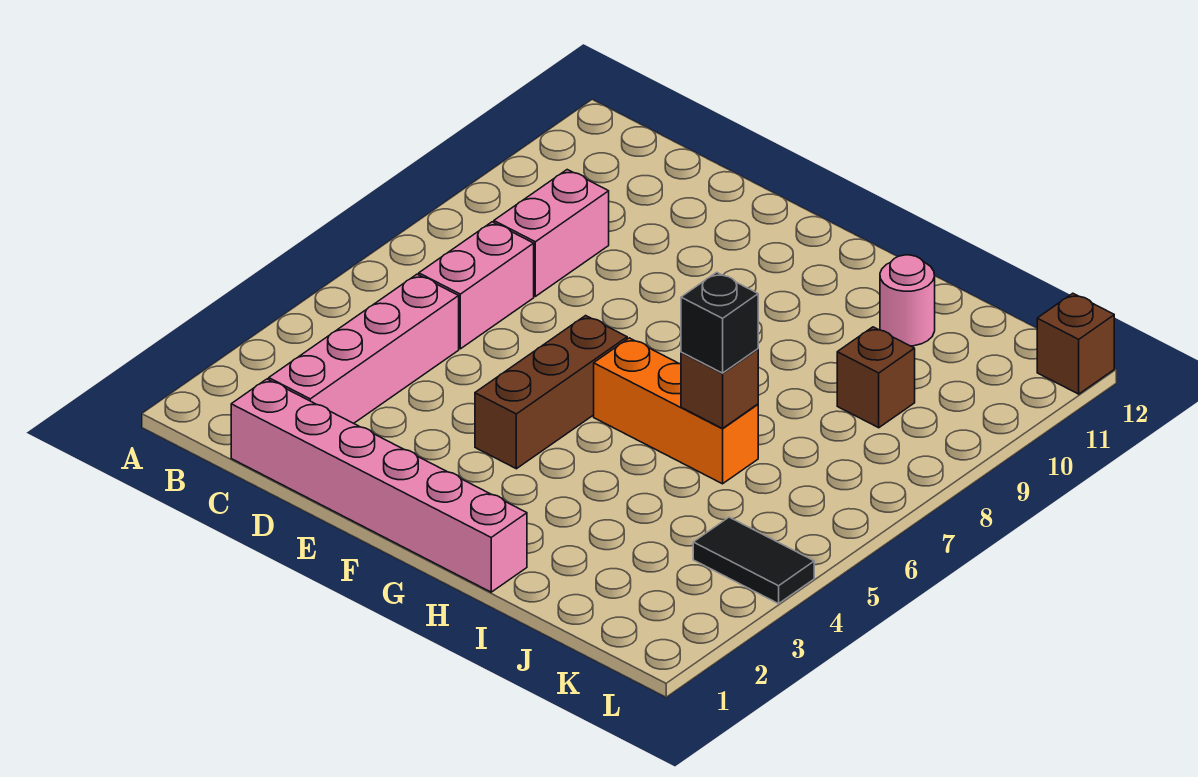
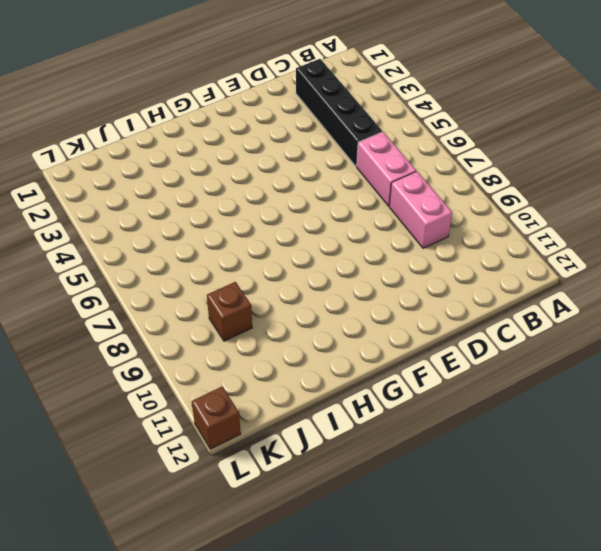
black 1x4 brick [296,59,382,166] -> pink 1x4 brick [269,274,459,423]
none -> pink 1x6 brick [231,379,527,592]
none -> brown 1x3 brick [475,316,627,469]
none -> orange 1x3 brick [594,338,758,484]

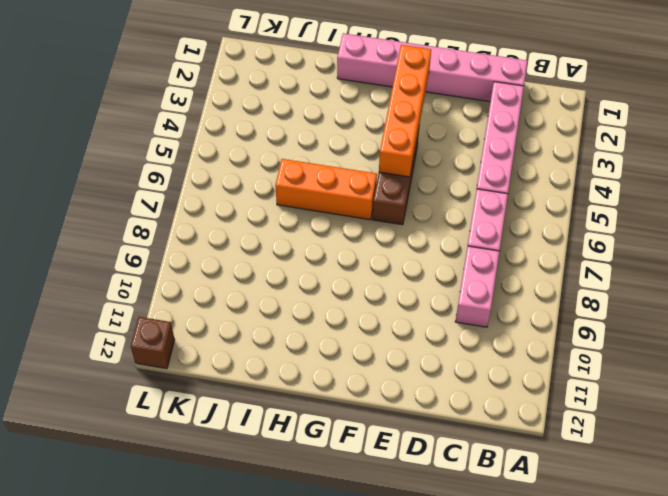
orange 1x4 brick [379,45,431,177] -> none
none -> pink 1x1 round brick [880,255,935,346]
none -> brown 1x1 brick [837,327,915,428]
none -> black 1x2 tile [693,517,814,604]

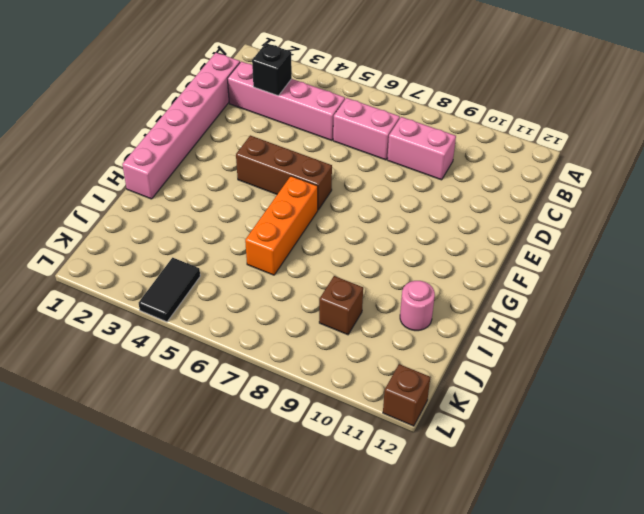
black 1x1 brick [252,43,292,96] -> black 1x1 brick moved to [681,272,758,373]
none -> brown 1x1 brick [681,349,758,428]

